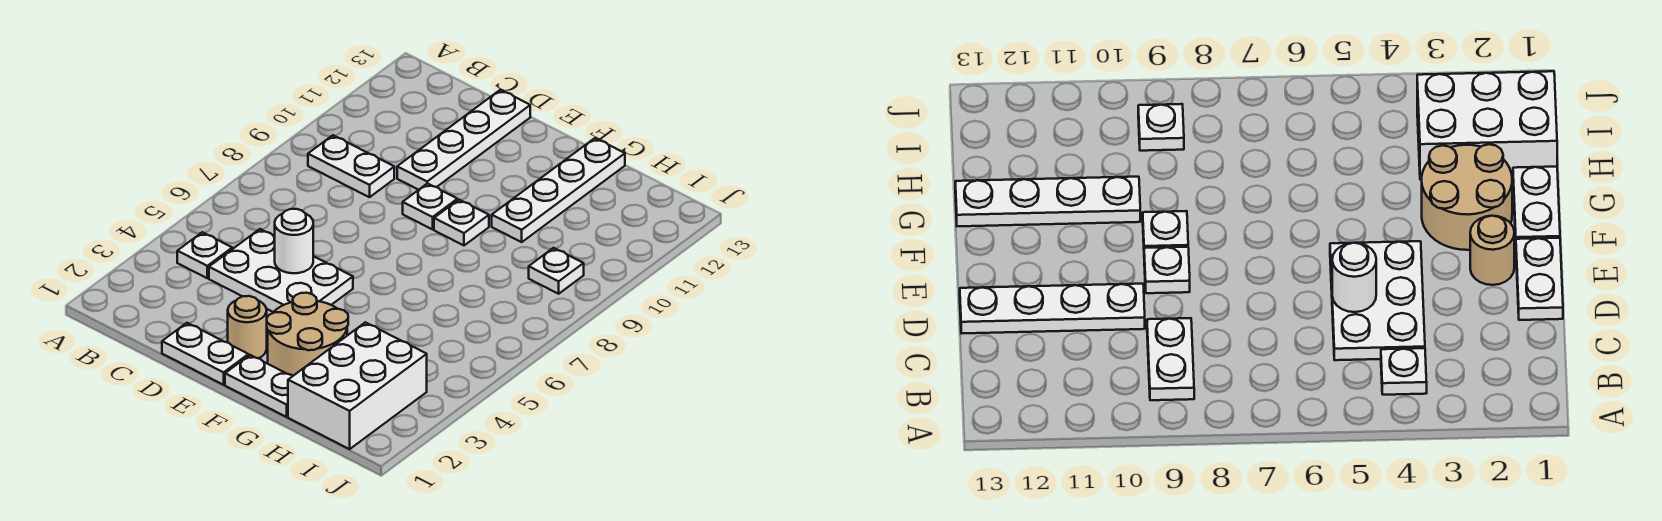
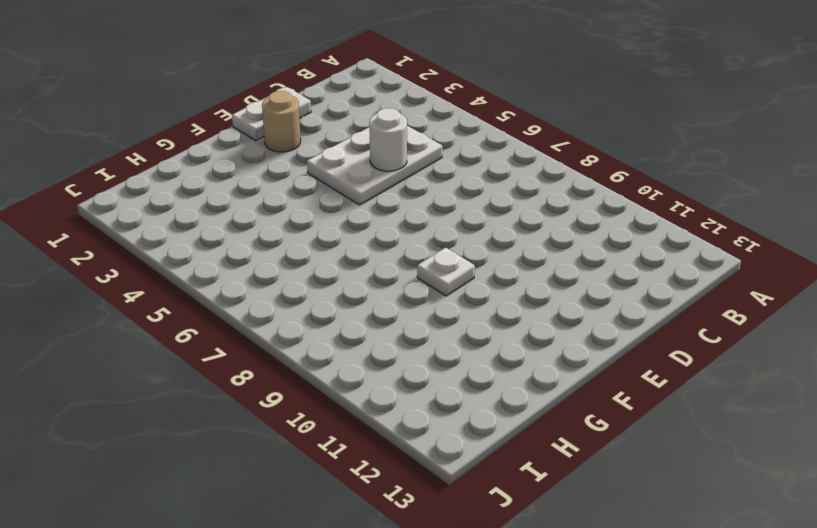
none -> white 1x1 plate [177,232,232,278]
none -> white 1x2 plate [308,135,394,197]
none -> white 1x4 plate [397,90,530,190]

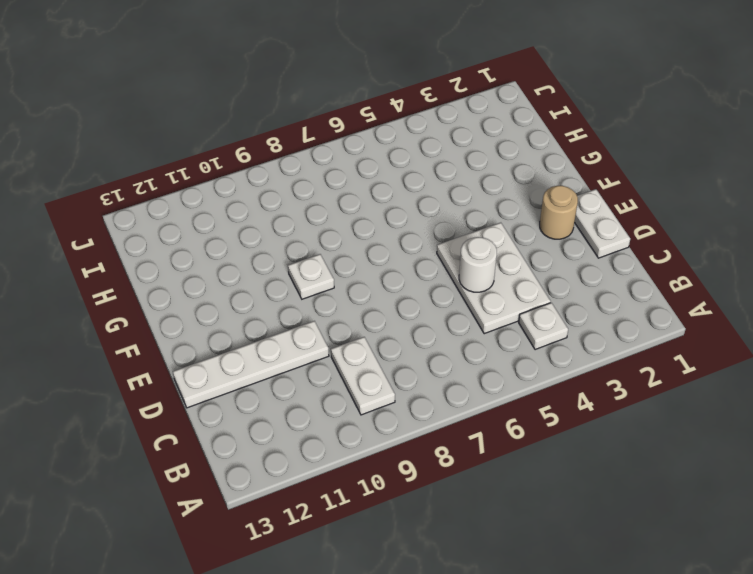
none -> white 1x1 plate [403,183,457,229]
none -> white 1x2 plate [225,355,292,417]
none -> tan 2x2 round brick [267,293,348,376]

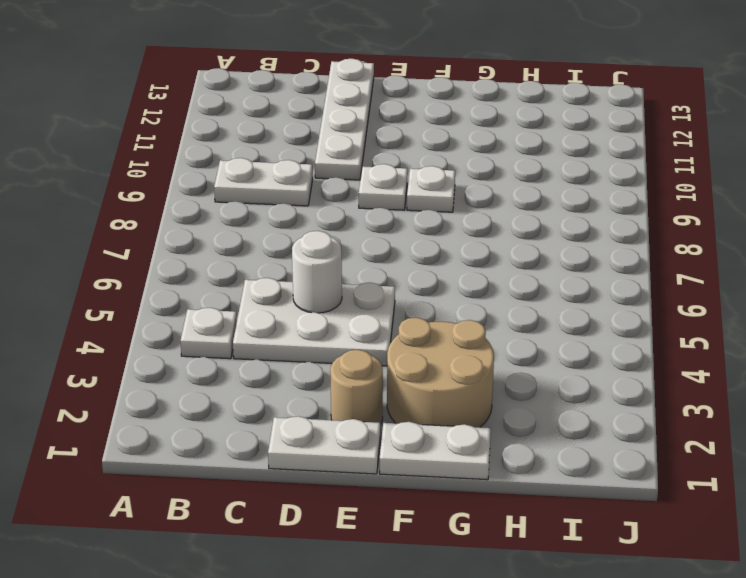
none -> white 1x4 plate [492,138,625,242]
none -> white 2x3 brick [288,322,427,449]
none -> white 1x1 plate [529,248,584,294]

